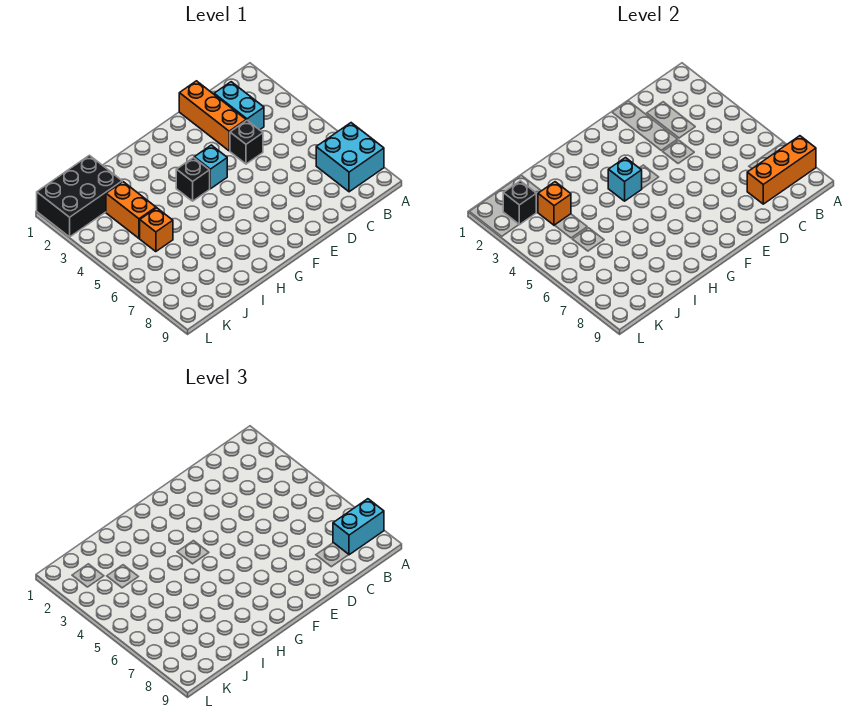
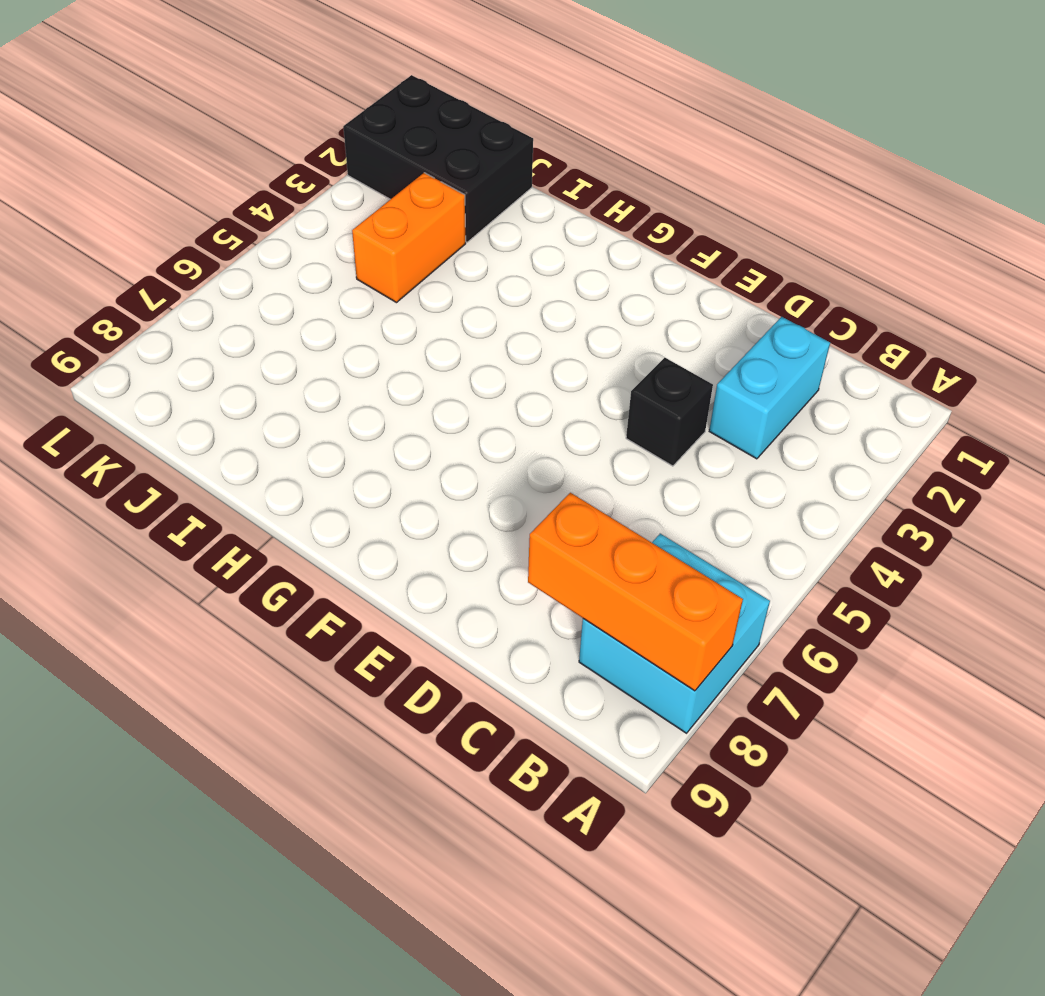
none -> orange 1x3 brick [179,81,246,151]
none -> cyan 1x1 brick [194,145,227,189]
none -> black 1x1 brick [176,158,210,201]

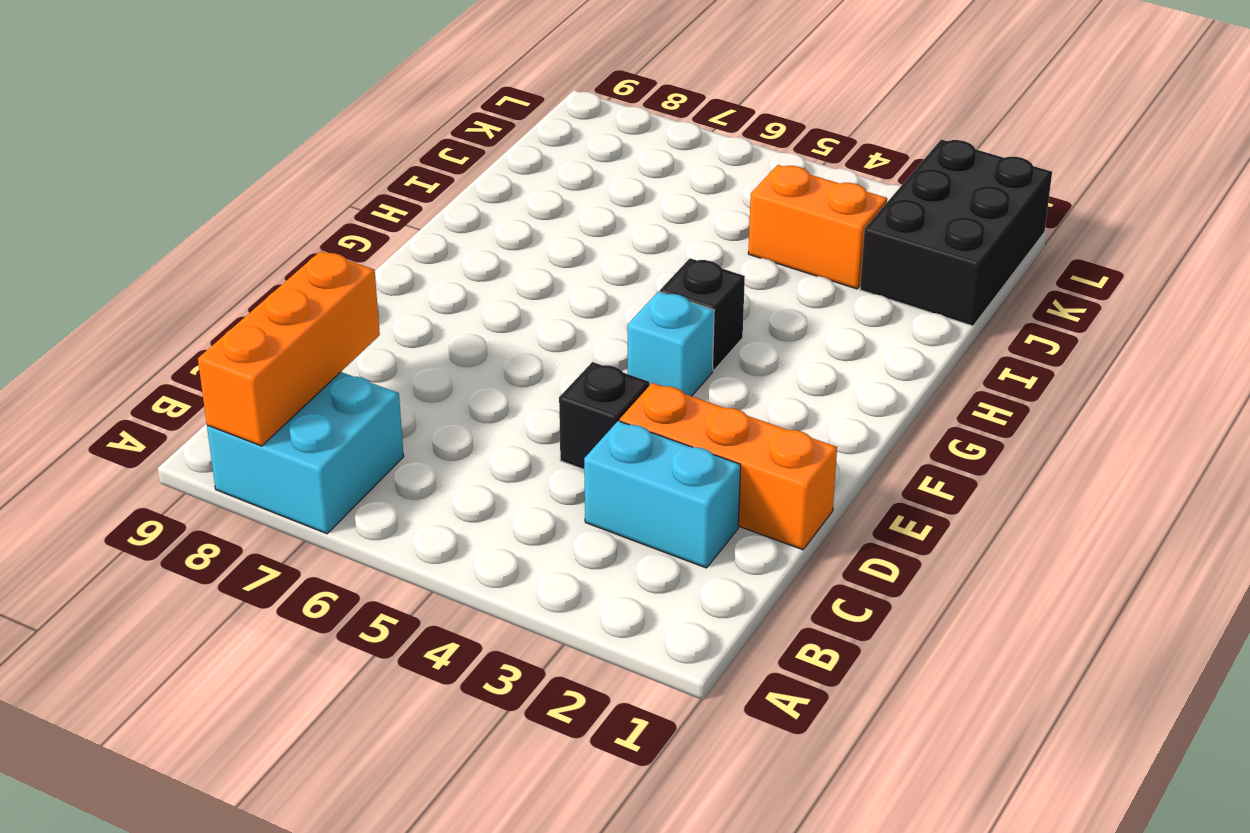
none -> orange 1x1 brick [140,208,173,252]
none -> cyan 1x1 brick [608,158,642,201]
none -> orange 1x1 brick [538,182,571,225]

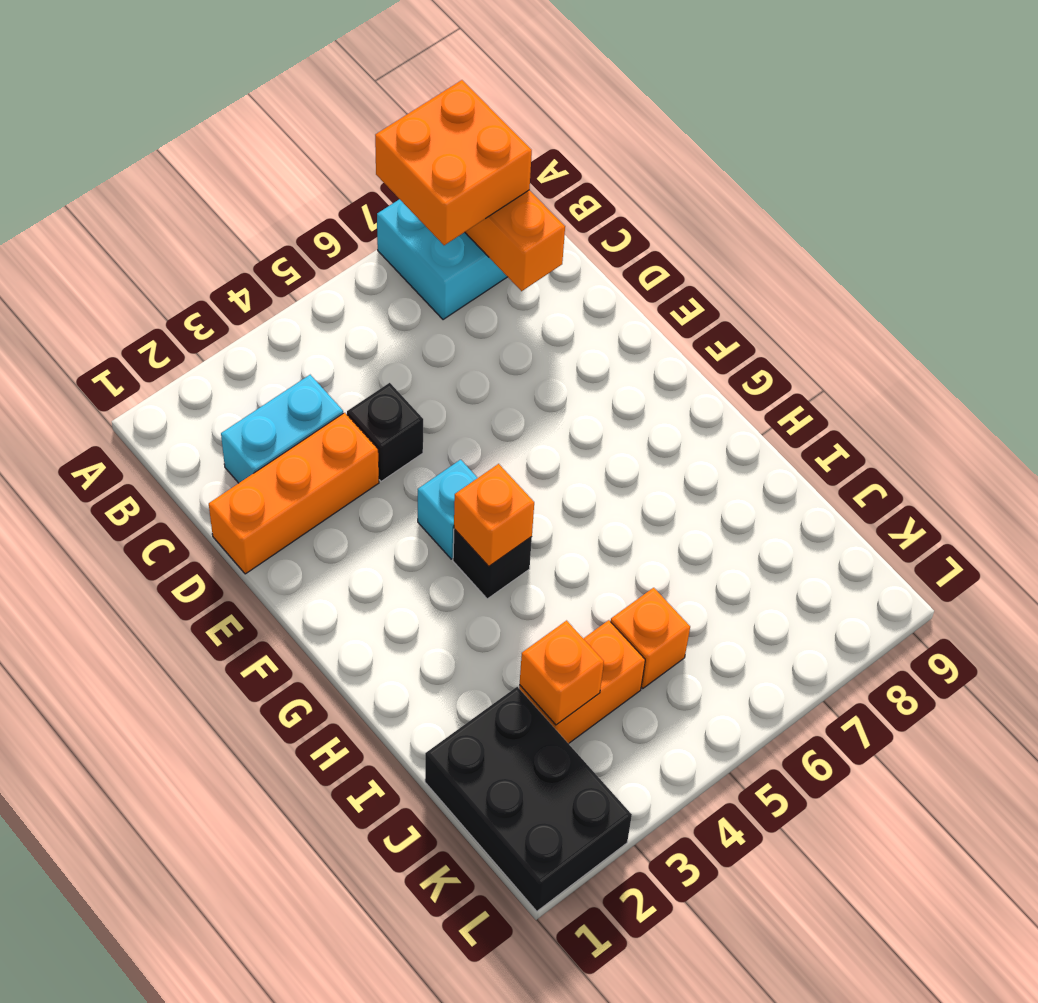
orange 2x2 brick [375,80,532,245] -> cyan 1x2 brick [333,499,384,555]
orange 1x1 brick [454,464,534,566] -> cyan 1x1 brick [608,158,642,201]
none -> black 1x1 brick [503,181,536,225]

